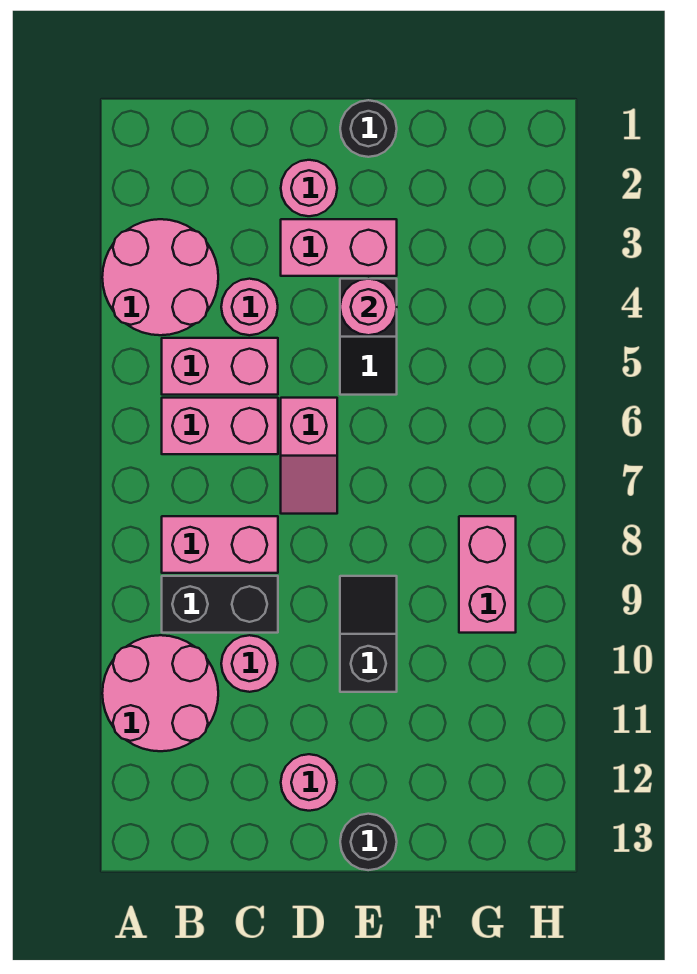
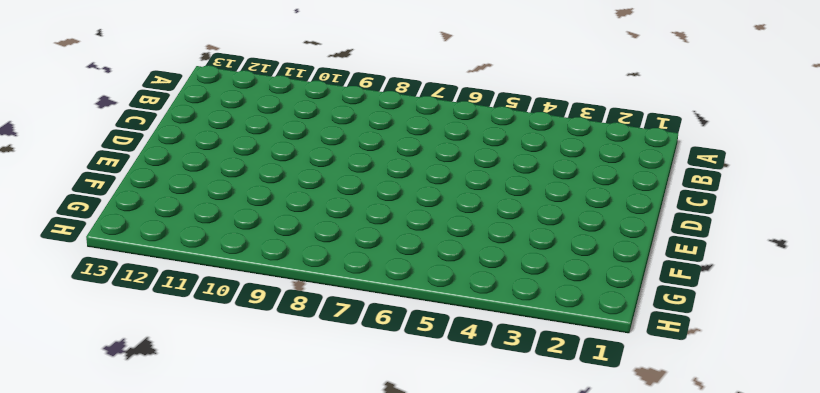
none -> pink 2x2 round brick [102,219,218,335]
none -> pink 2x2 round brick [102,635,218,751]
none -> pink 1x2 brick [162,338,278,395]

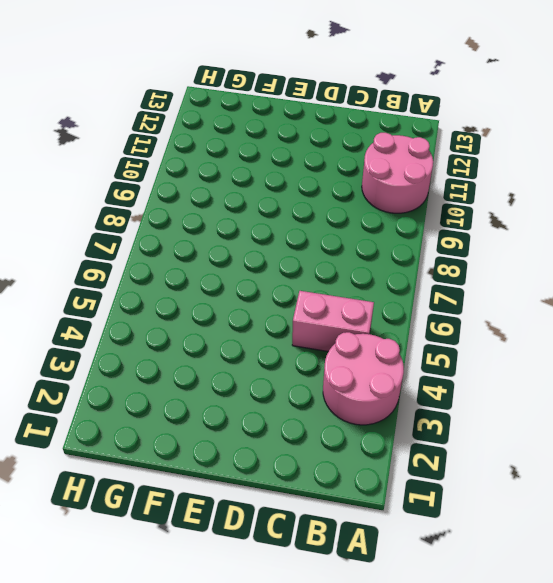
none -> pink 1x2 brick [162,398,278,454]
none -> pink 1x2 brick [162,516,278,573]
none -> black 1x2 brick [162,576,278,633]

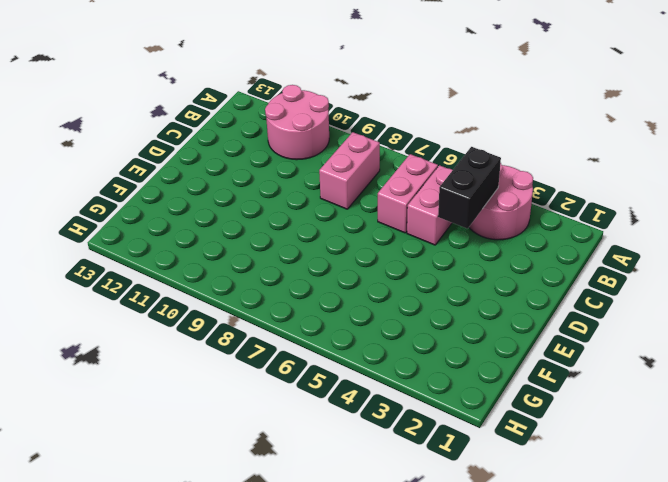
black 1x2 brick [438,147,501,229] -> black 1x2 brick moved to [162,576,278,633]
none -> pink 1x1 round brick [221,279,278,335]
none -> pink 1x1 round brick [221,635,278,692]
none -> pink 1x1 round brick [281,160,337,216]

